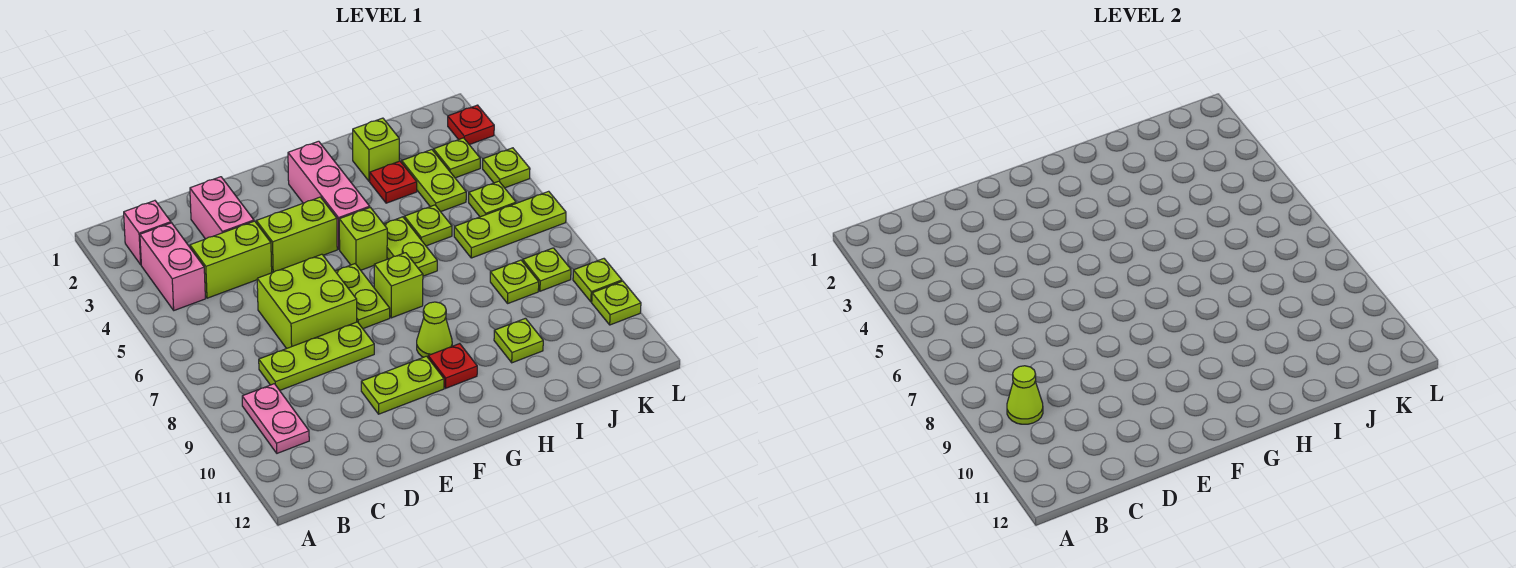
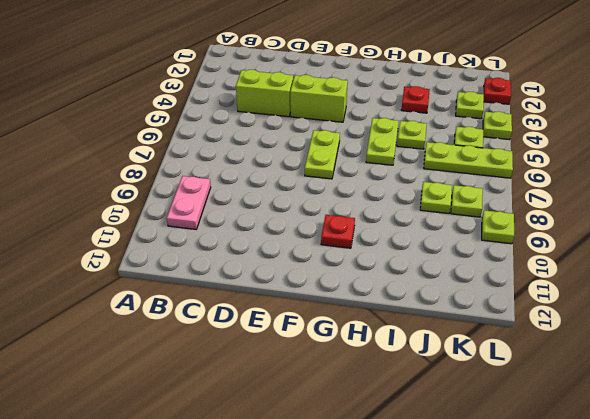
none -> pink 1x1 brick [124,201,171,265]
none -> pink 1x2 brick [140,223,205,310]
none -> lime 1x3 plate [259,322,374,390]
none -> pink 1x2 brick [190,177,254,239]

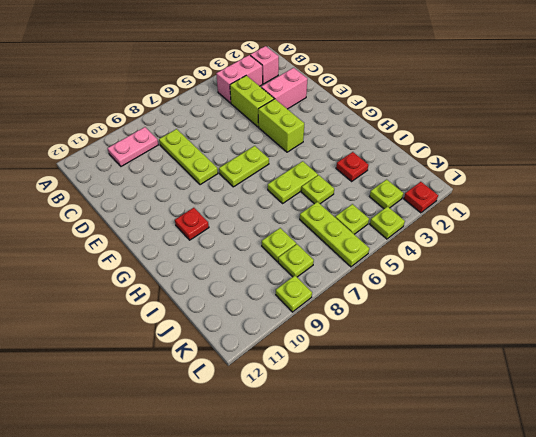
none -> lime 2x2 brick [257,254,357,349]
none -> lime 1x2 plate [361,356,444,414]
none -> pink 1x3 brick [288,141,370,249]
none -> lime 1x1 brick [339,207,387,270]

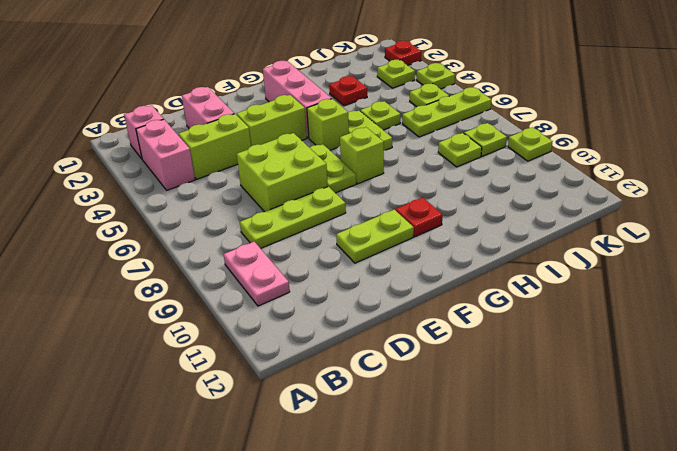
none -> lime 1x1 cone [417,302,452,357]
none -> lime 1x1 brick [353,118,399,181]
none -> lime 1x1 plate [494,318,543,363]
none -> lime 1x2 plate [402,150,466,212]

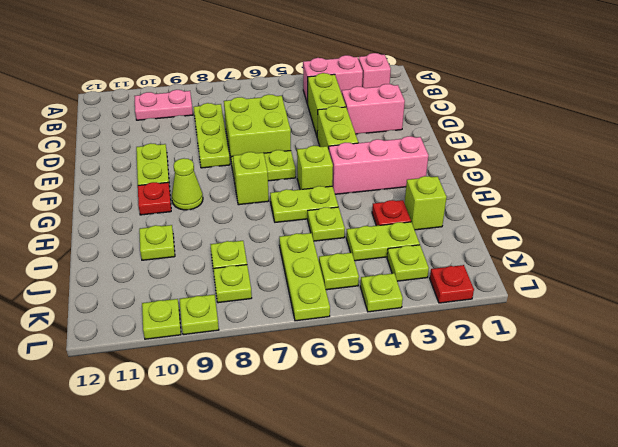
none -> lime 1x1 cone [1007,366,1043,424]

